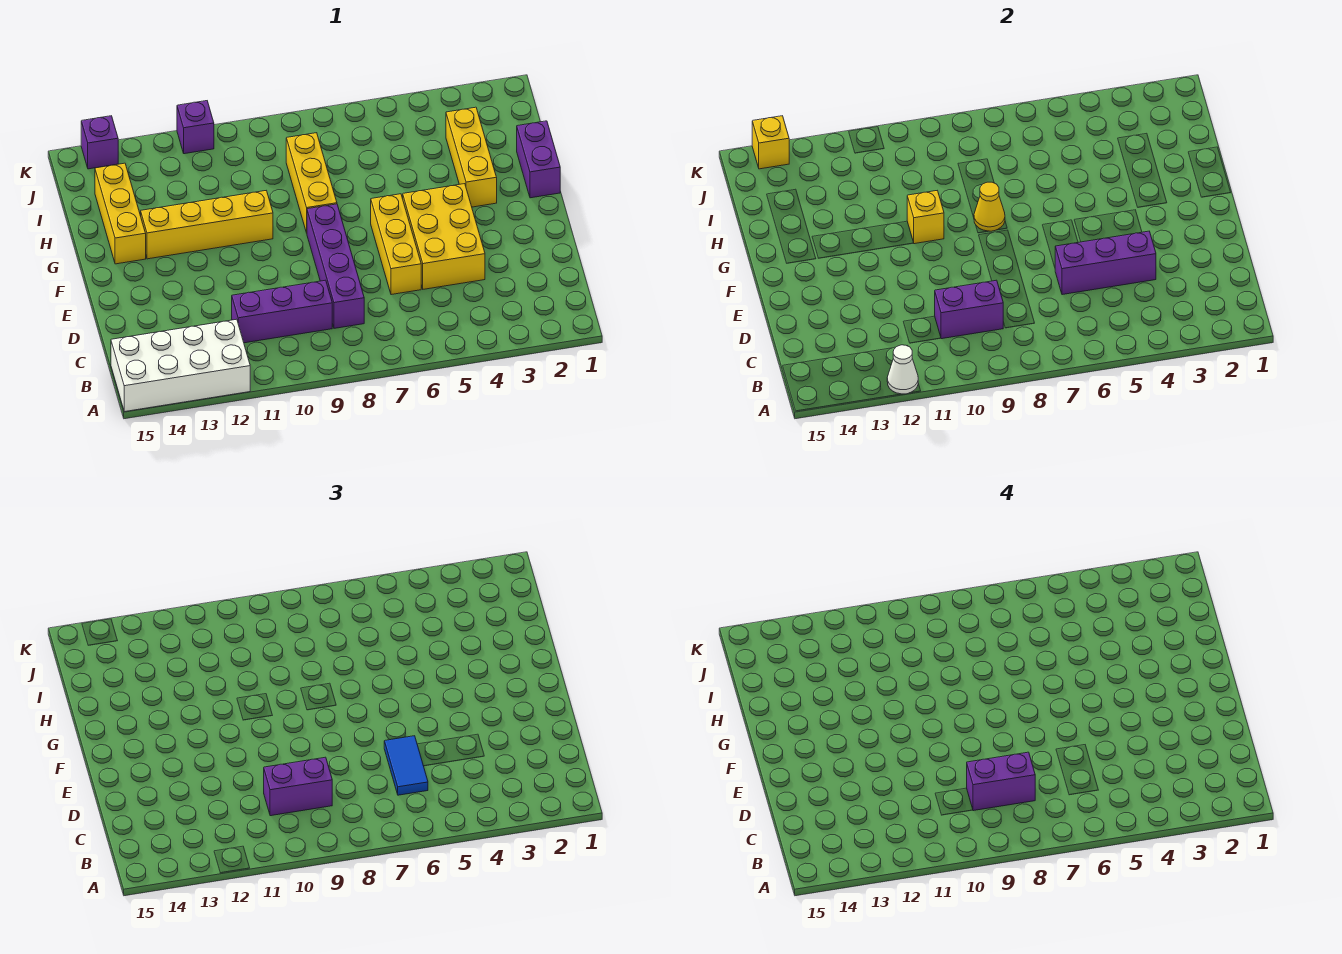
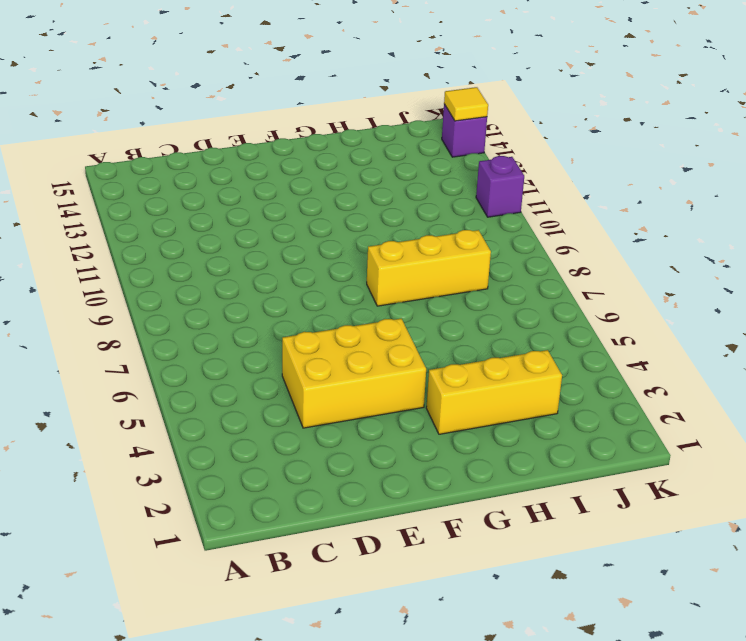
yellow 1x1 tile [444,87,488,121] -> yellow 1x1 brick [752,116,789,169]
none -> white 2x4 brick [111,319,250,412]
none -> purple 1x4 brick [307,204,364,328]
none -> purple 1x3 brick [232,280,332,343]

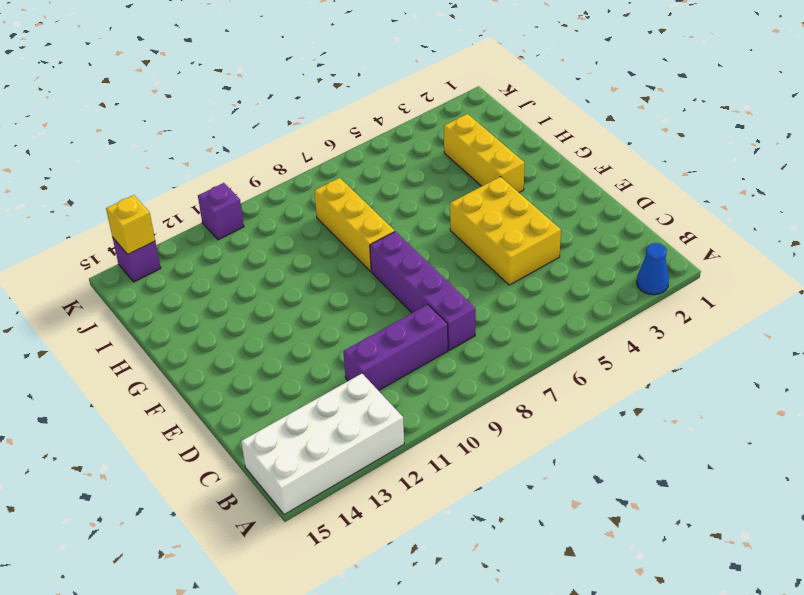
blue 1x1 cone [637,243,669,295] -> none
none -> yellow 1x3 brick [371,194,421,295]
none -> purple 1x2 brick [517,121,560,198]
none -> yellow 1x4 brick [141,191,273,259]

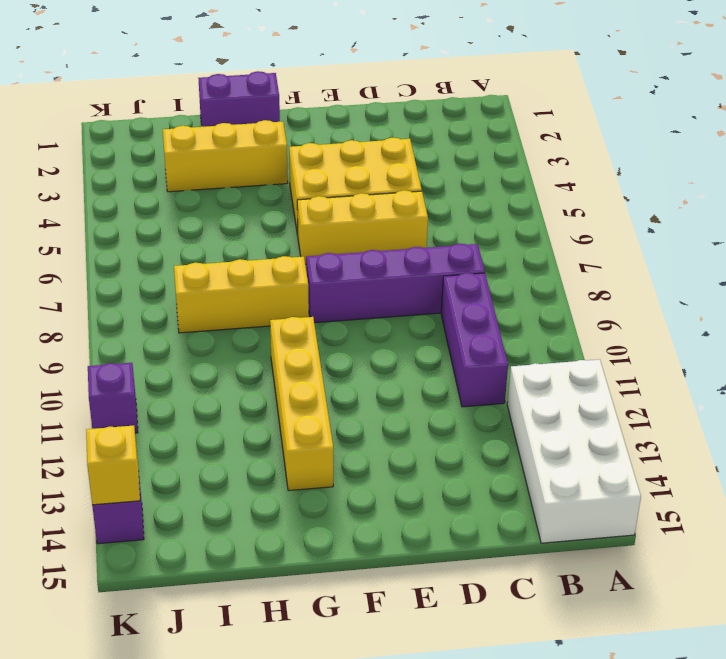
none -> yellow 1x3 brick [95,163,146,264]
none -> white 1x1 cone [887,345,918,394]
none -> purple 1x2 brick [935,280,1003,339]

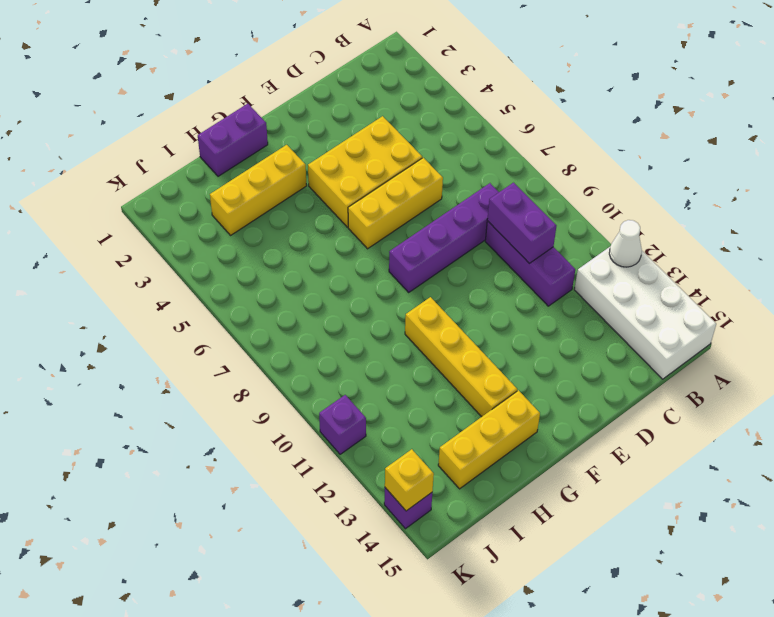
none -> yellow 1x3 brick [286,133,337,233]
none -> purple 1x3 brick [1055,231,1156,295]
none -> yellow 1x1 cone [974,182,1005,231]

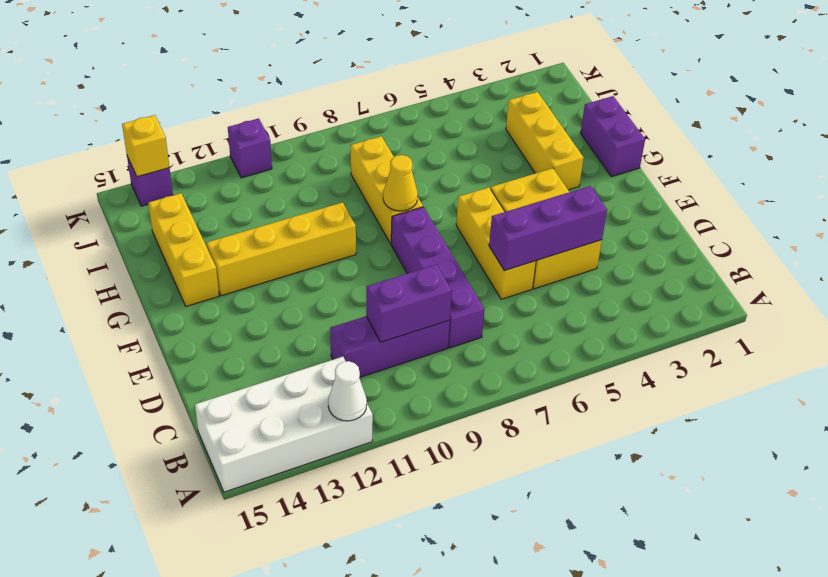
none -> yellow 1x1 brick [907,191,944,244]
none -> blue 1x2 tile [384,736,428,795]
none -> purple 1x2 brick [264,757,332,816]

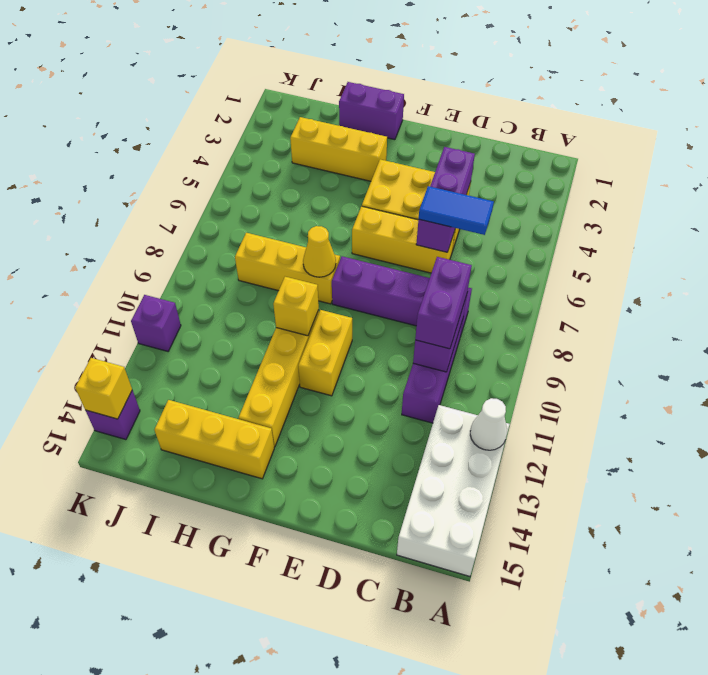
yellow 1x2 brick [298,310,352,396] -> none
none -> purple 1x2 brick [967,752,1035,811]

